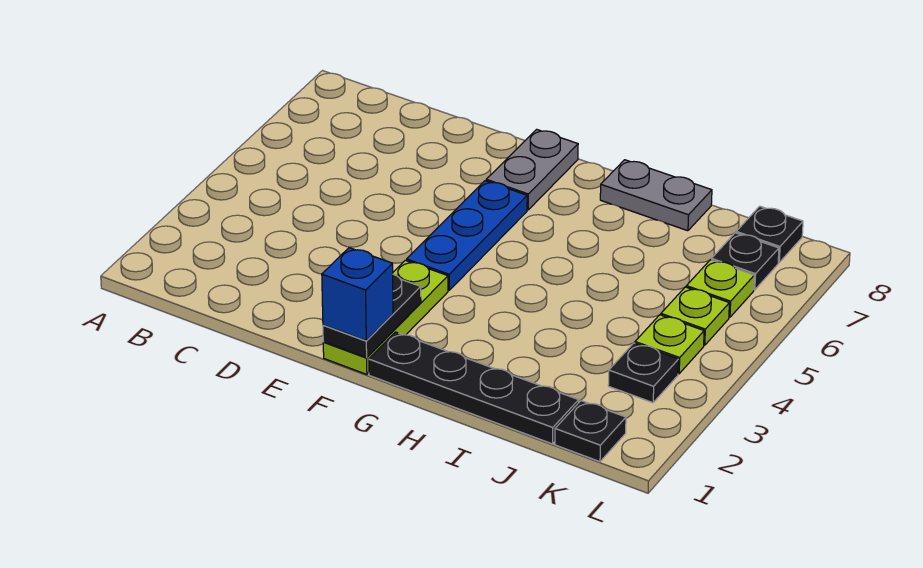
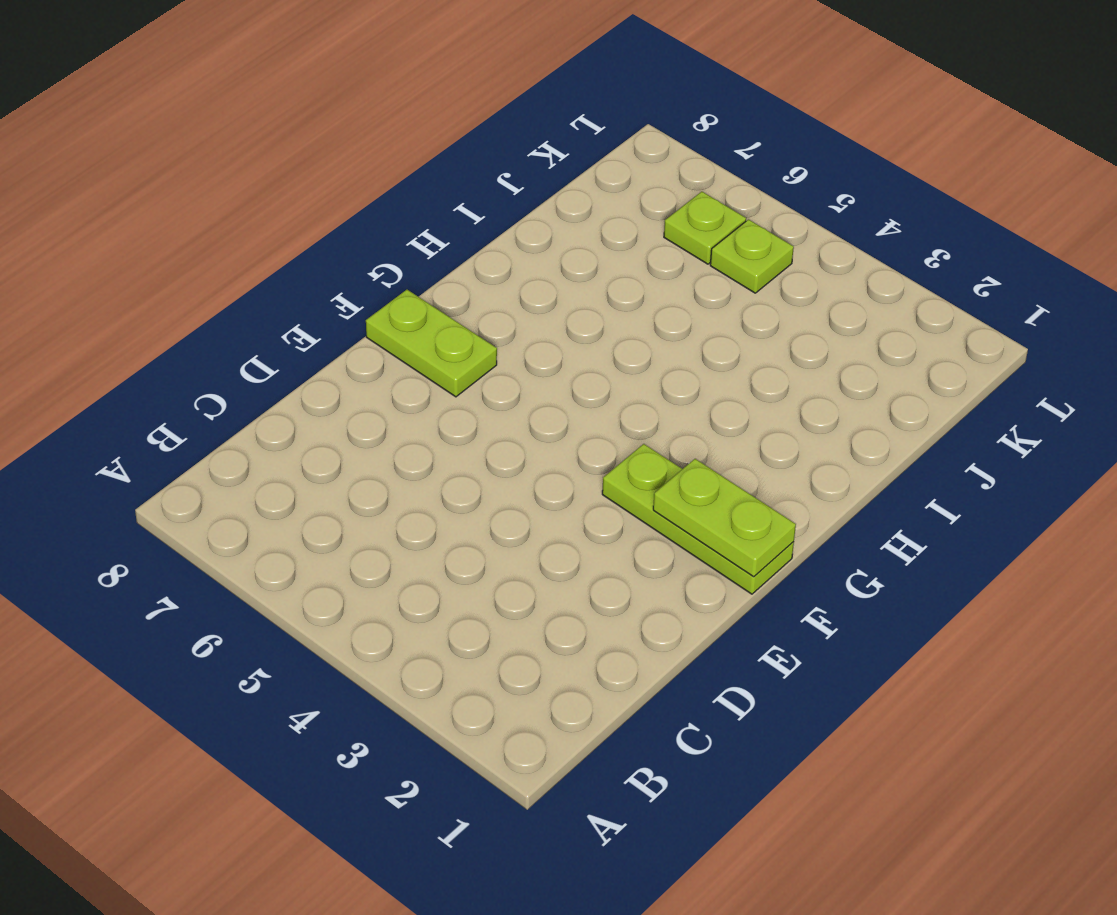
lime 1x2 plate [653,459,796,577] -> black 1x2 plate [323,274,421,358]
lime 1x2 plate [366,290,497,397] -> grey 1x2 plate [486,129,578,210]
none -> blue 1x3 plate [407,181,527,290]
none -> black 1x4 plate [369,332,579,444]
none -> grey 1x2 plate [600,160,712,231]

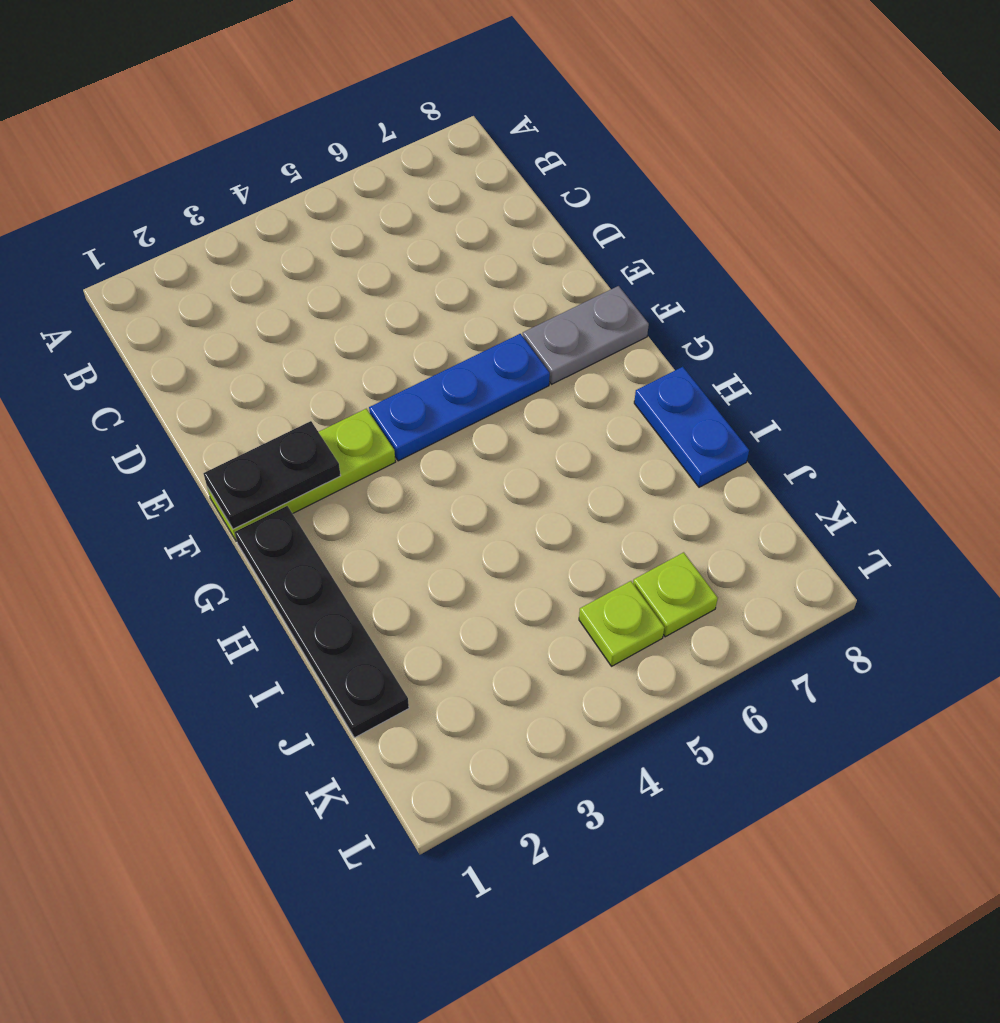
blue 1x2 plate [634,367,749,487] -> grey 1x2 plate [600,160,712,231]
none -> black 1x1 plate [555,401,626,462]
none -> black 1x1 plate [608,343,678,403]
none -> lime 1x1 plate [635,315,704,374]

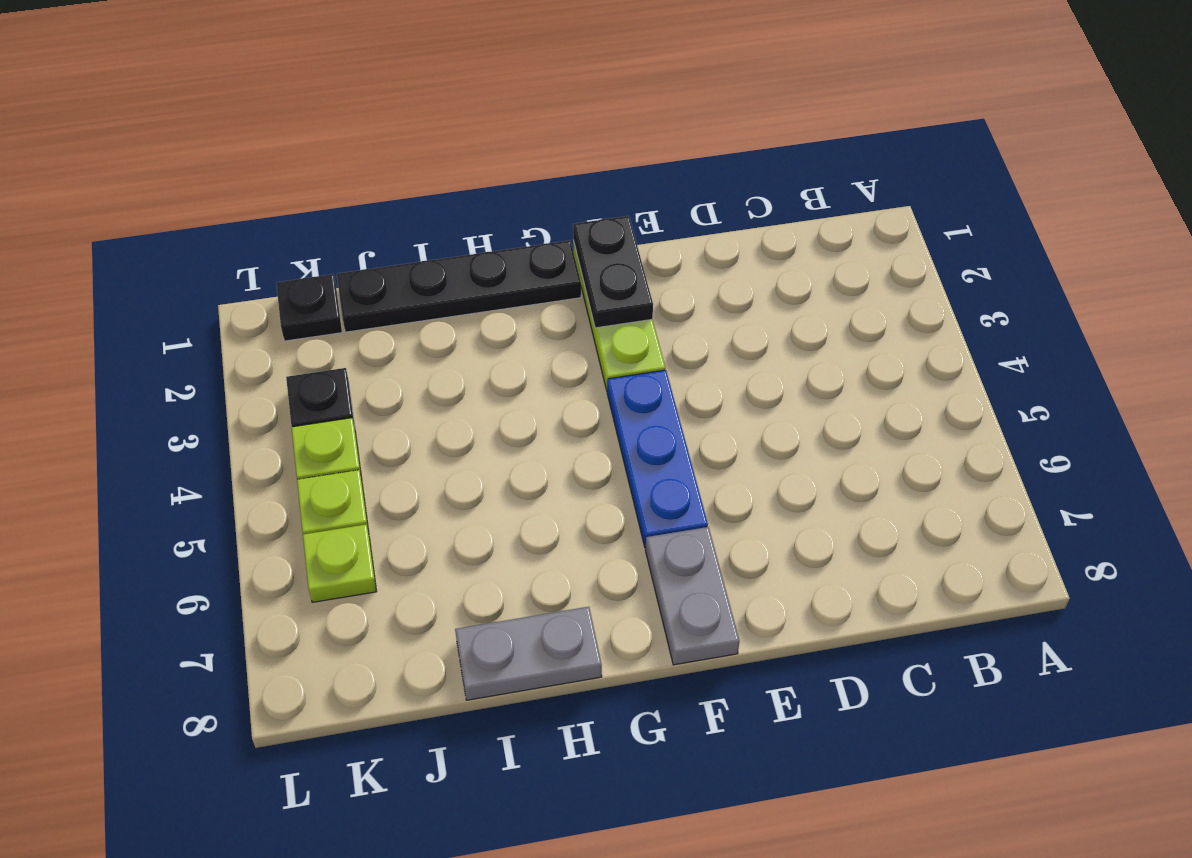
none -> black 1x1 plate [712,233,779,290]
none -> black 1x1 plate [736,206,803,262]
none -> blue 1x1 brick [322,248,393,341]

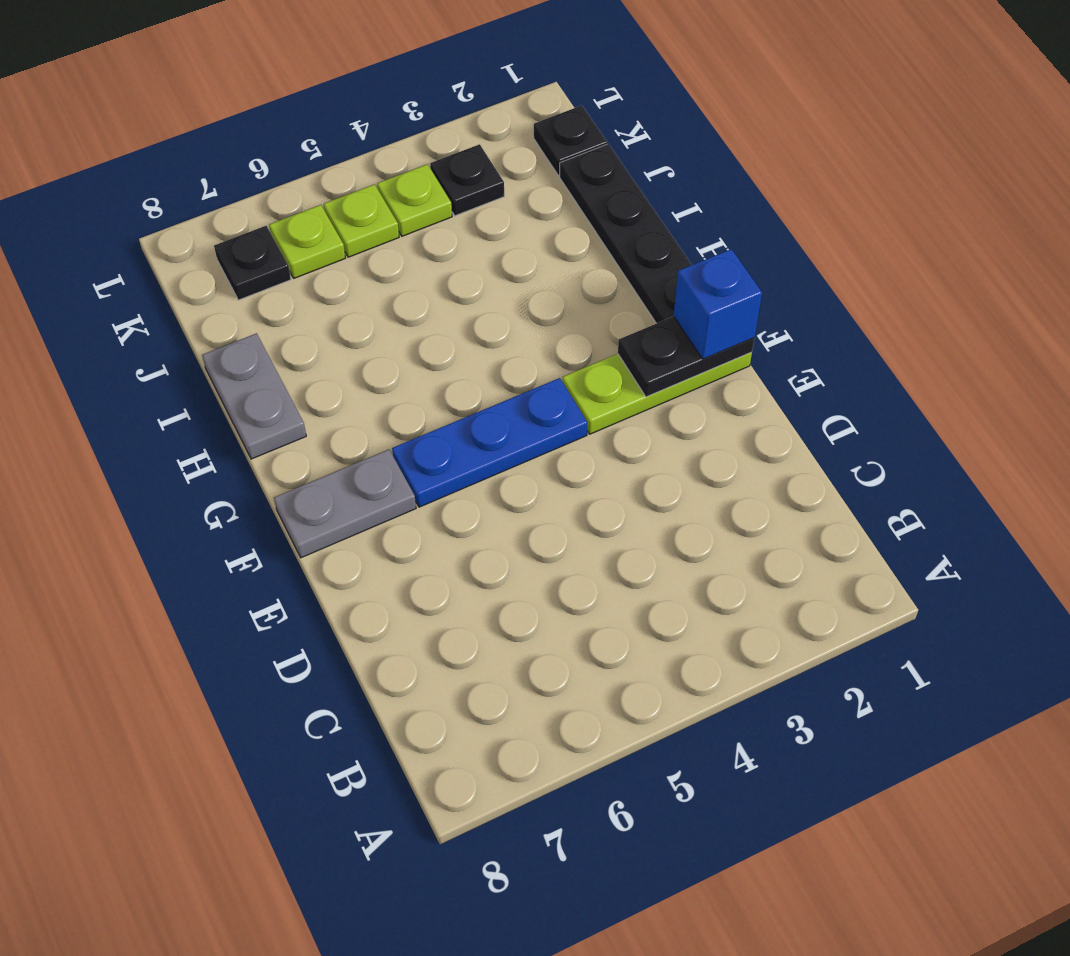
none -> black 1x1 plate [736,206,803,262]

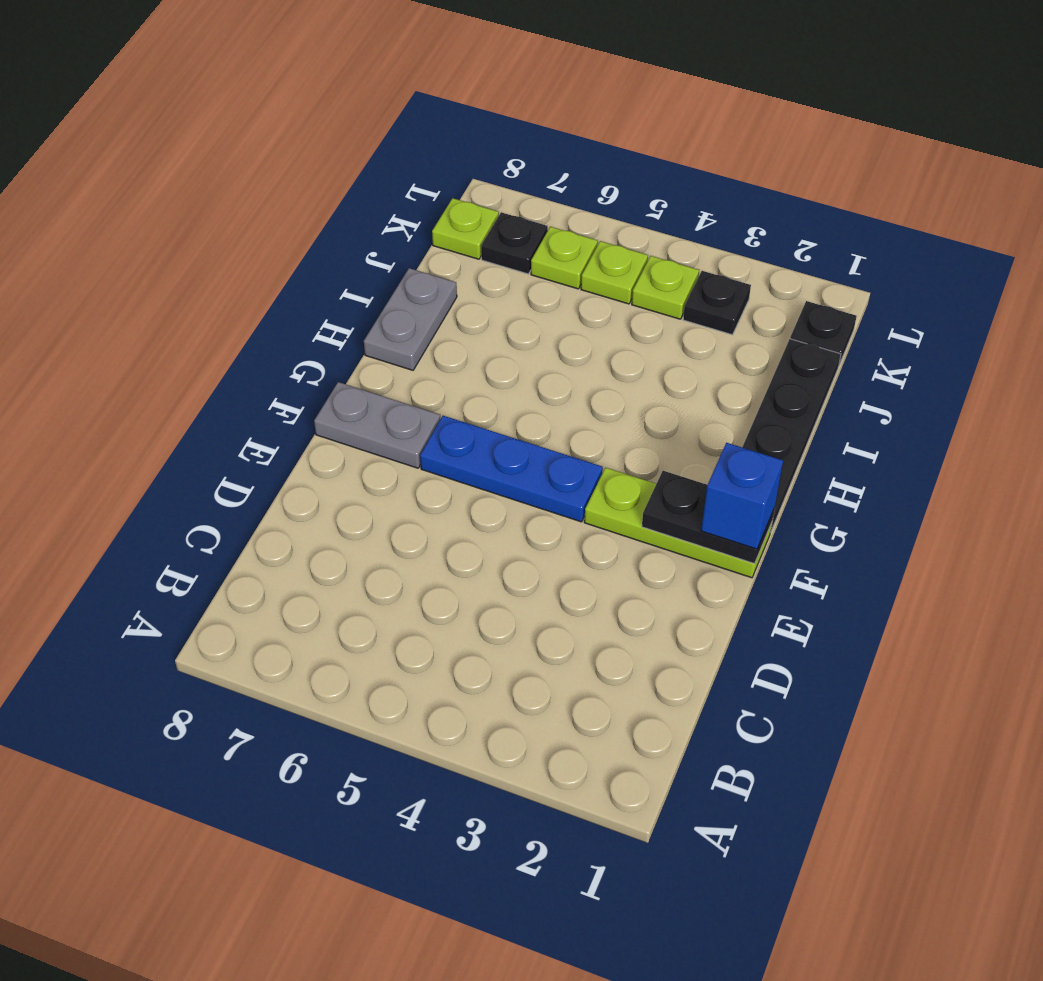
lime 1x1 plate [432,198,499,259] -> black 1x1 plate [736,206,803,262]

